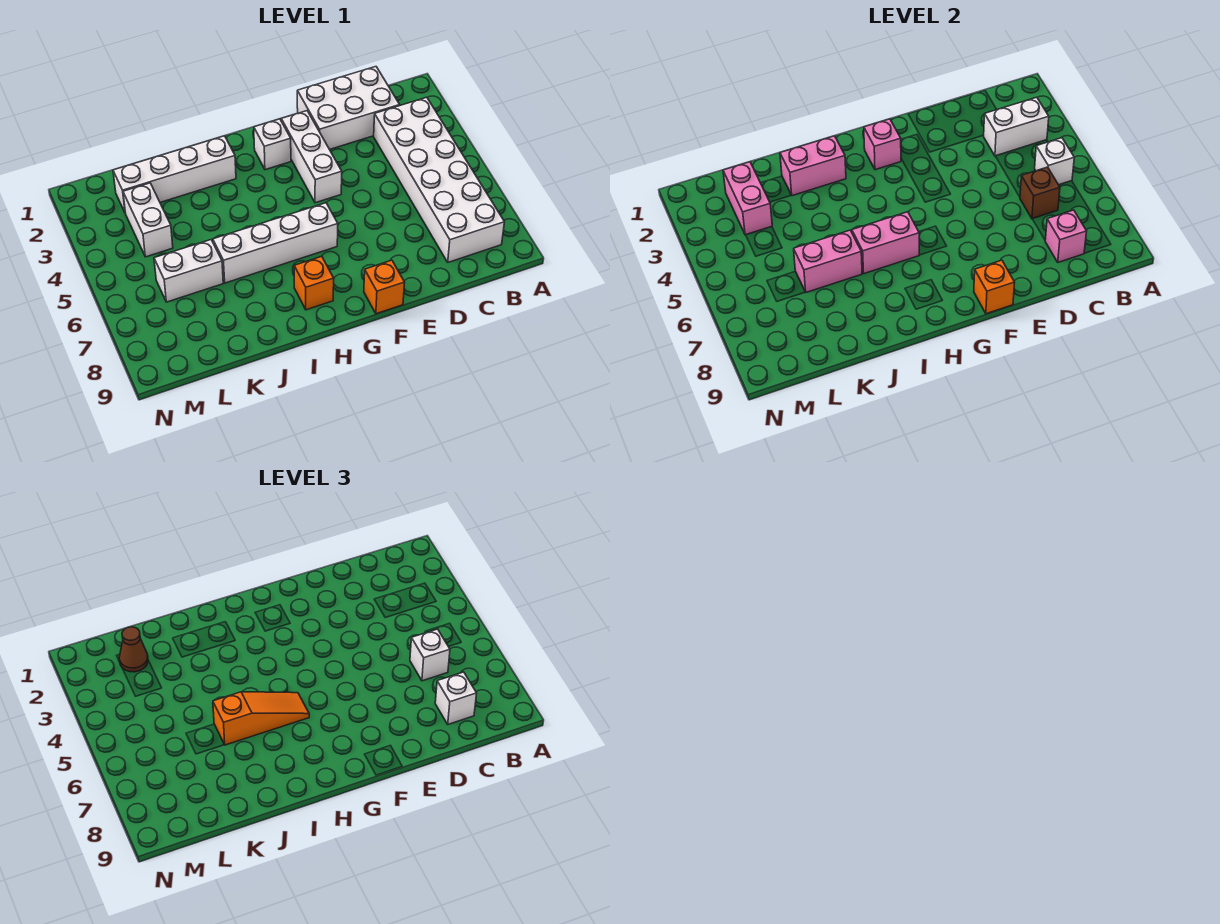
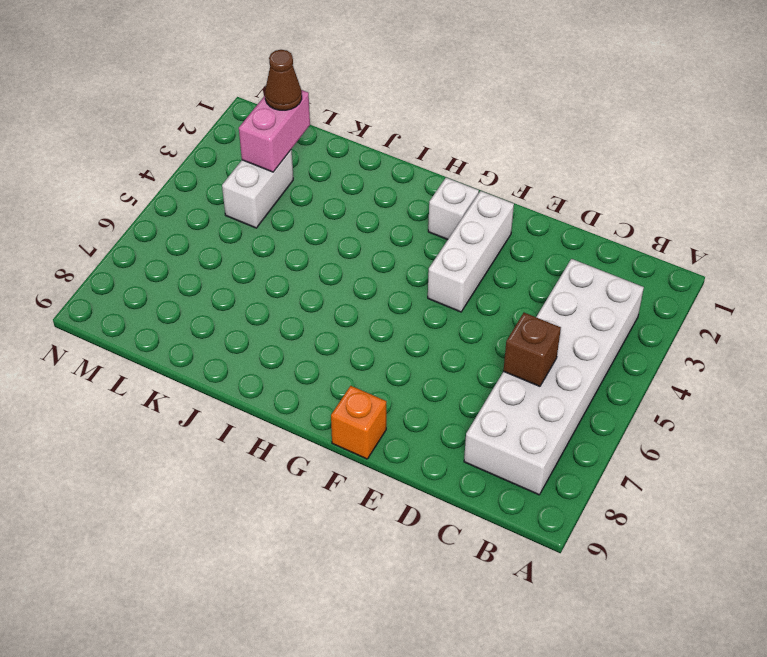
none -> white 2x3 brick [297,67,400,150]
none -> white 1x4 brick [213,203,338,283]
none -> orange 1x1 brick [294,256,334,310]

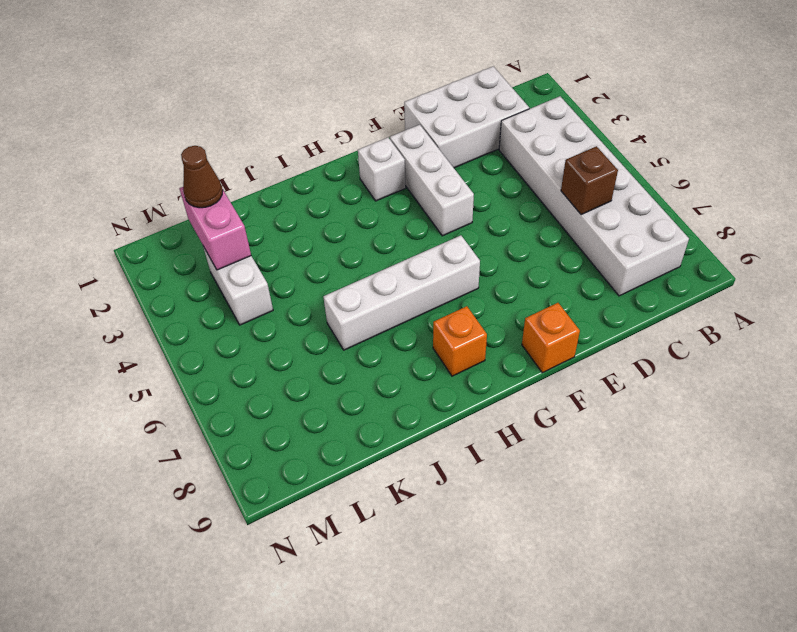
none -> white 1x4 brick [113,136,236,212]
none -> white 1x2 brick [154,240,223,302]
none -> white 1x2 brick [983,97,1049,156]

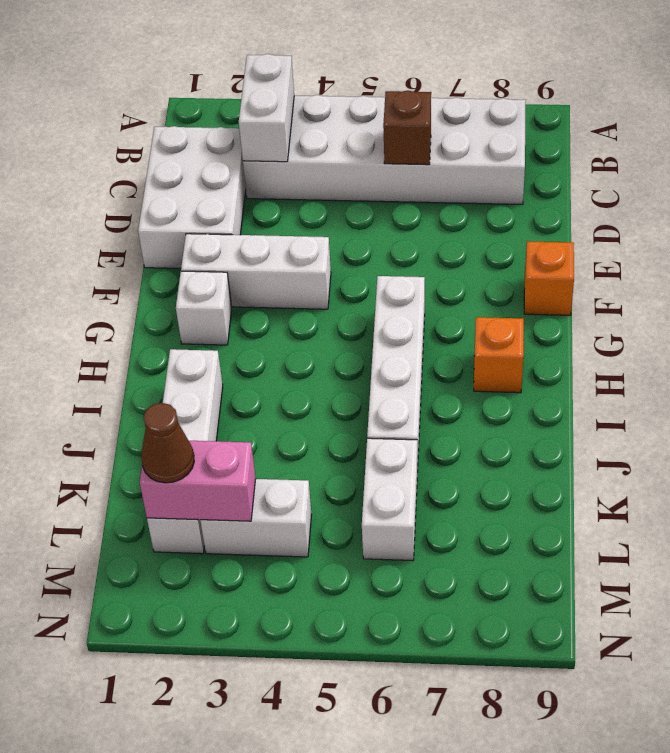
none -> white 1x1 brick [1035,138,1074,185]
none -> pink 1x1 brick [1045,210,1087,262]
none -> orange 1x1 brick [974,260,1015,314]

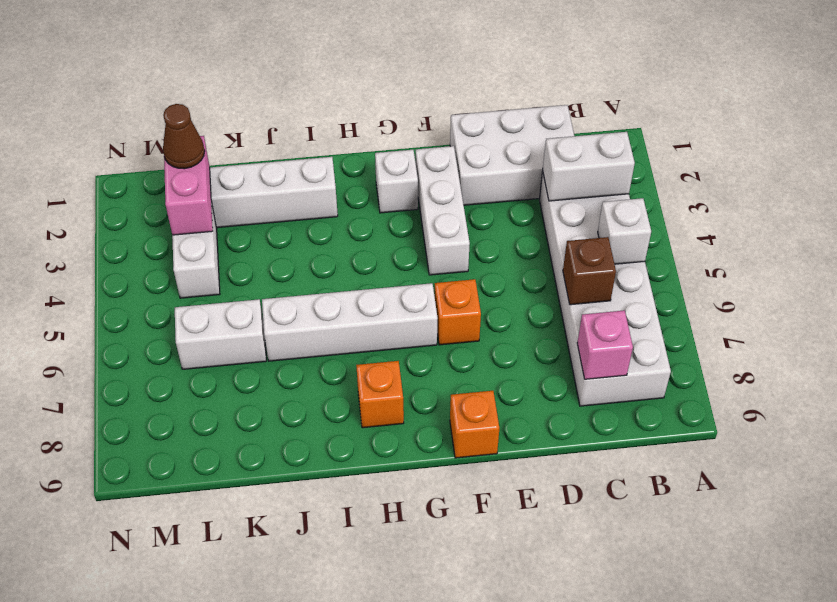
orange 1x1 brick [435,279,481,345] -> orange 1x1 brick moved to [974,260,1015,314]
none -> pink 1x1 brick [864,119,901,170]
none -> pink 1x2 brick [852,212,919,274]
none -> pink 1x2 brick [780,136,846,196]

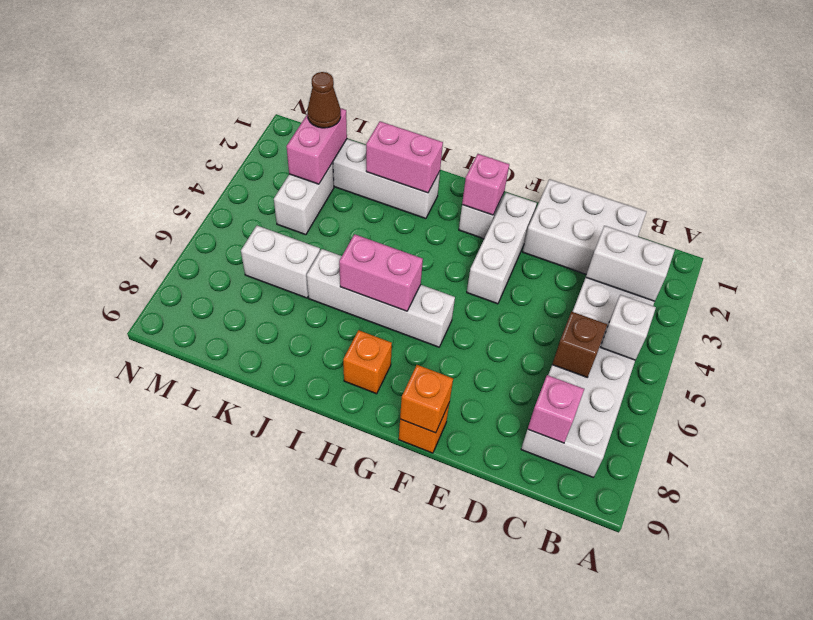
none -> pink 1x2 brick [794,230,862,292]
none -> white 1x1 brick [410,629,450,681]
none -> white 1x1 brick [435,672,477,724]

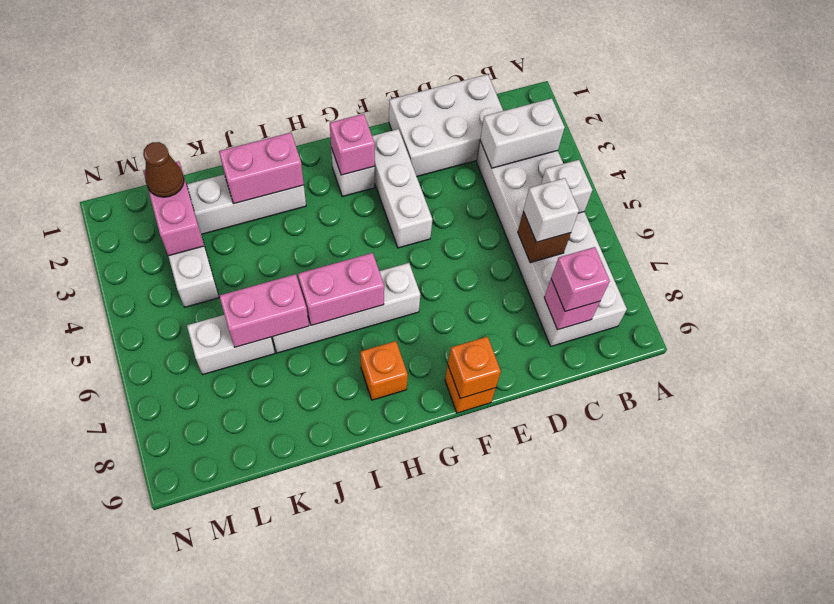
pink 1x1 brick [551,247,610,311] -> white 1x1 brick [435,672,477,724]
none -> orange 1x3 slope [213,692,309,745]

